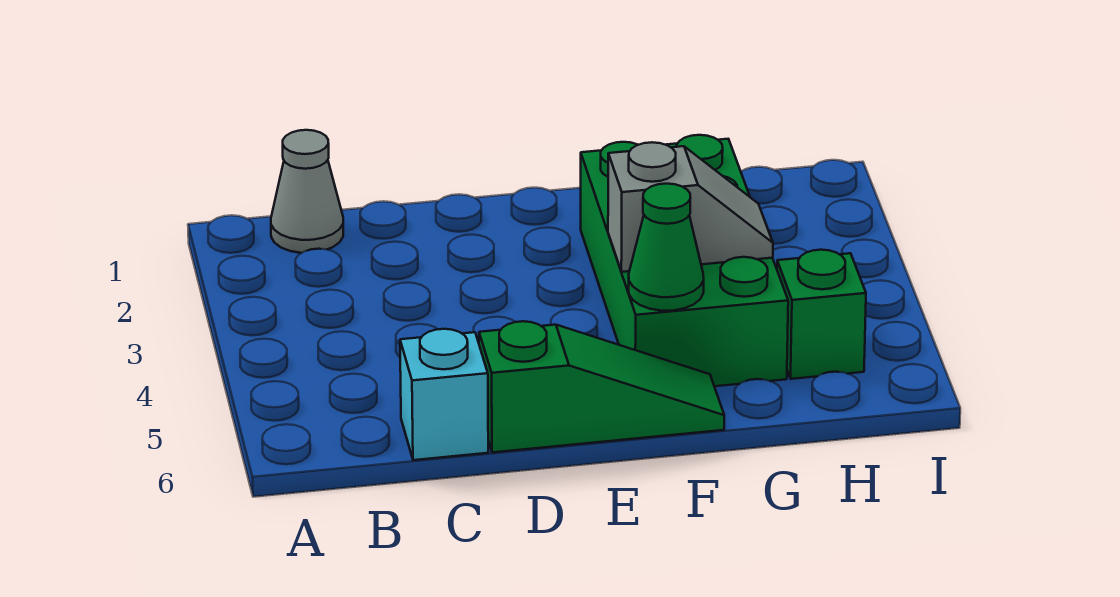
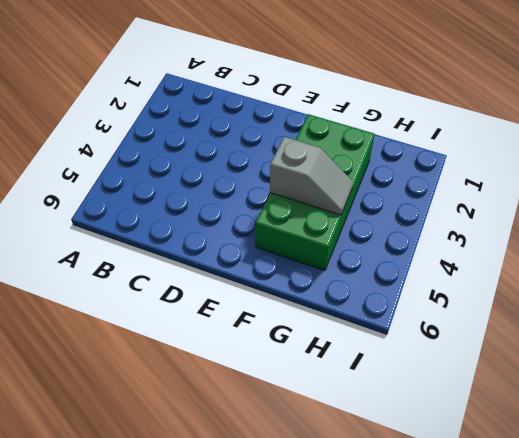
none -> grey 1x1 cone [271,130,343,253]
none -> cyan 1x1 brick [400,329,488,460]

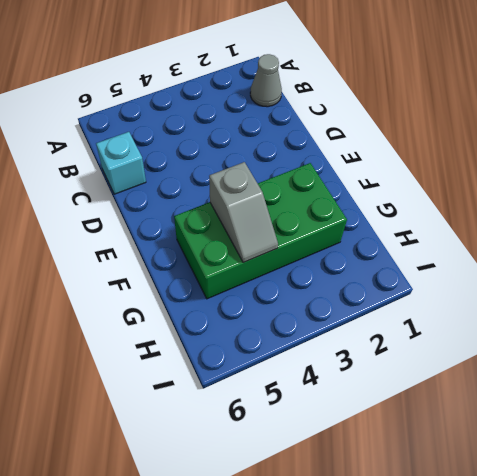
none -> green 1x3 slope [479,321,724,452]
none -> green 1x1 brick [777,250,866,379]

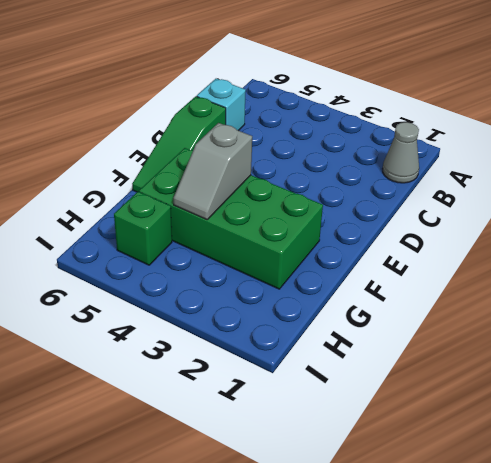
none -> green 1x1 cone [629,184,704,311]

